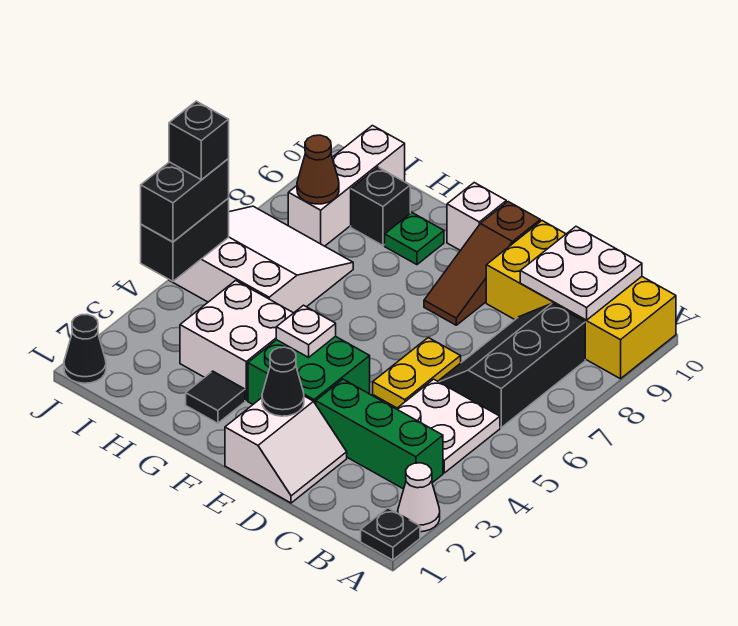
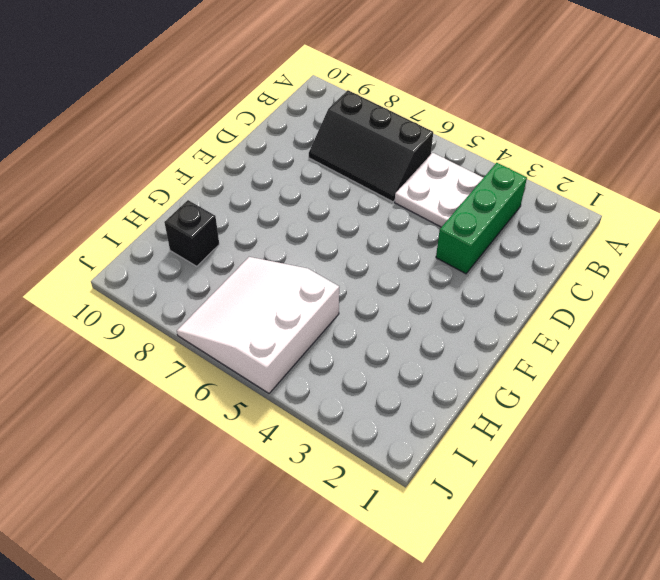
none -> black 1x1 plate [361,508,420,560]
none -> white 1x1 cone [398,463,440,532]
none -> yellow 2x4 brick [486,221,676,379]

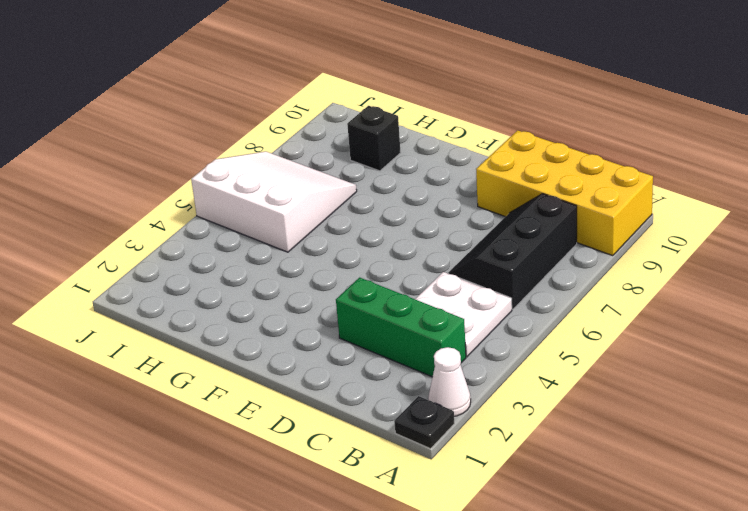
none -> white 2x2 slope [225,396,347,503]
none -> yellow 1x2 plate [373,338,461,408]
none -> green 2x2 brick [248,336,370,404]

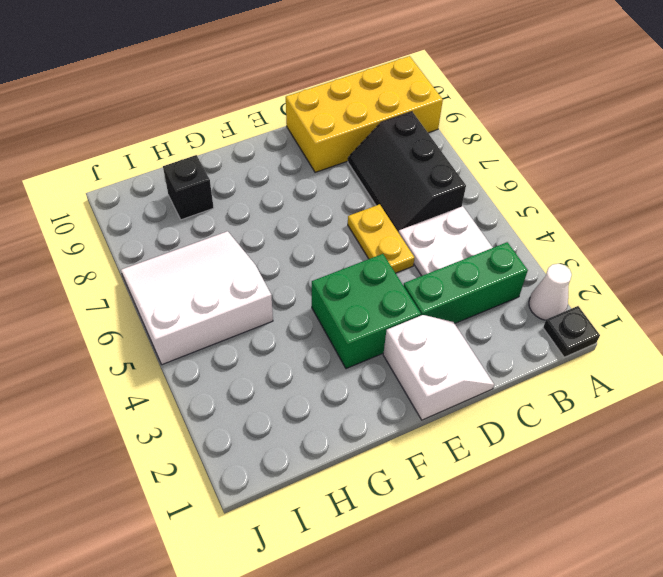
none -> brown 1x3 slope [424,202,540,325]
none -> white 1x1 brick [447,183,506,250]
none -> black 1x1 tile [186,371,245,423]

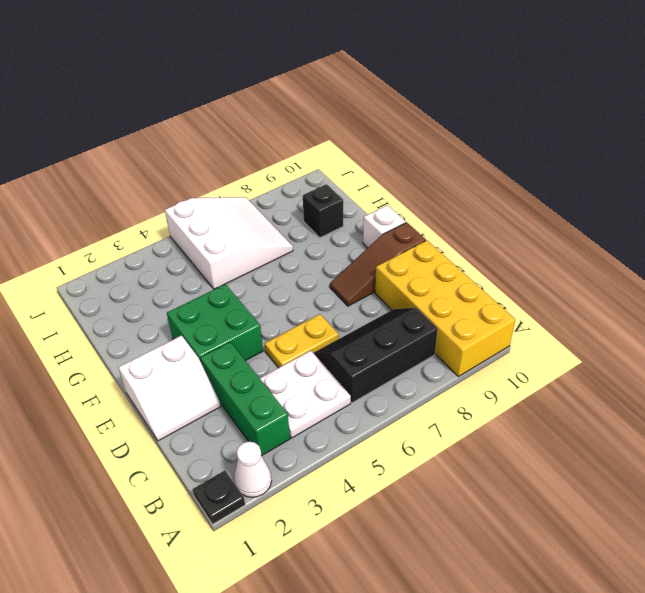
none -> black 1x1 tile [186,371,245,423]
none -> white 2x2 brick [180,280,293,400]
none -> green 1x1 plate [385,213,444,265]

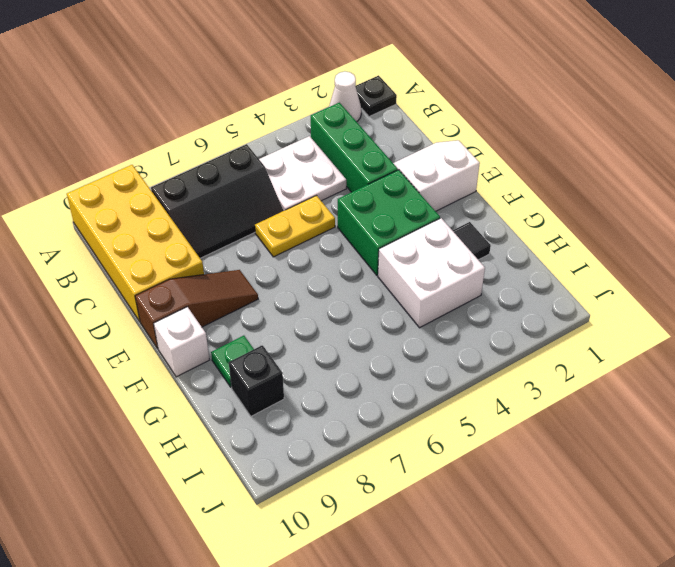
none -> white 3x3 slope [169,206,353,313]
none -> white 1x3 brick [288,126,405,246]
none -> black 1x1 cone [64,315,106,383]

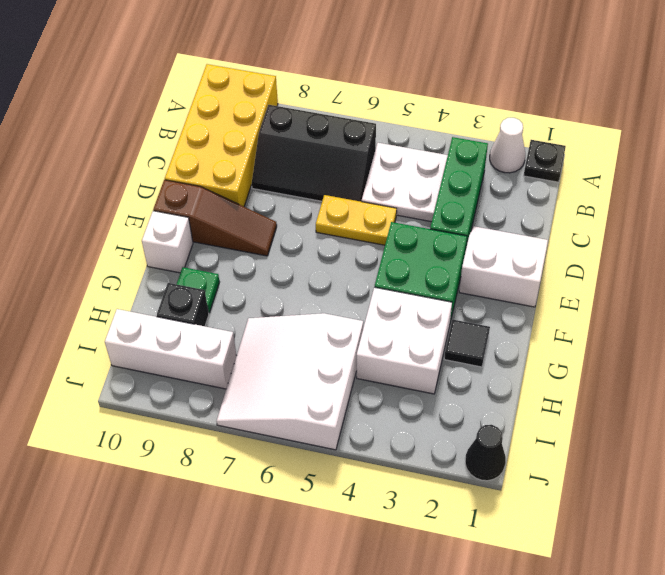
none -> white 2x2 plate [520,227,642,320]
none -> black 1x1 cone [262,347,304,416]
none -> white 1x1 plate [276,305,336,357]

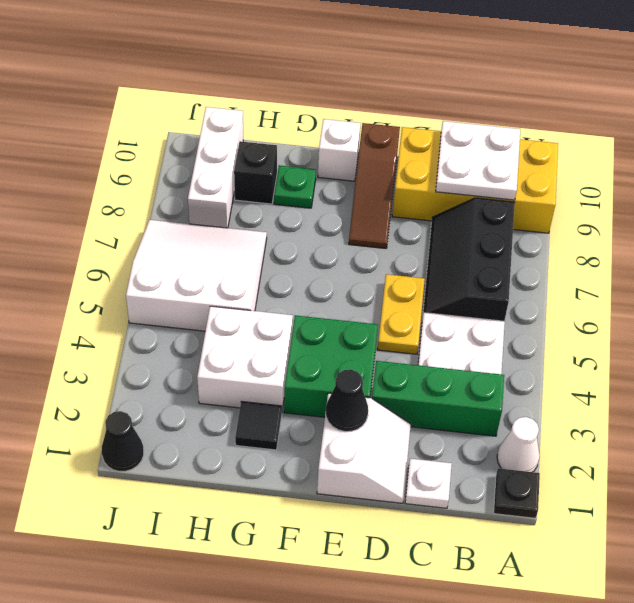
white 1x1 plate [405,459,452,508] -> white 1x1 plate moved to [276,305,336,357]
none -> brown 1x1 cone [297,135,339,204]
none -> black 1x2 brick [141,199,229,281]
none -> black 1x2 brick [141,159,229,242]

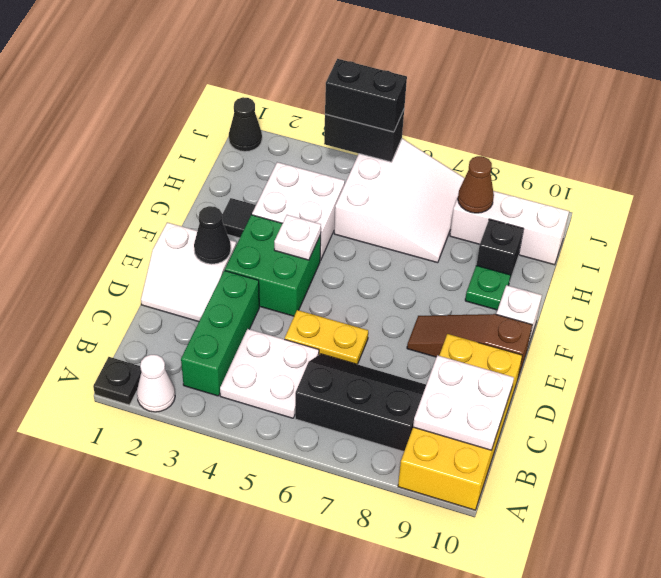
none -> black 1x1 brick [169,101,229,180]

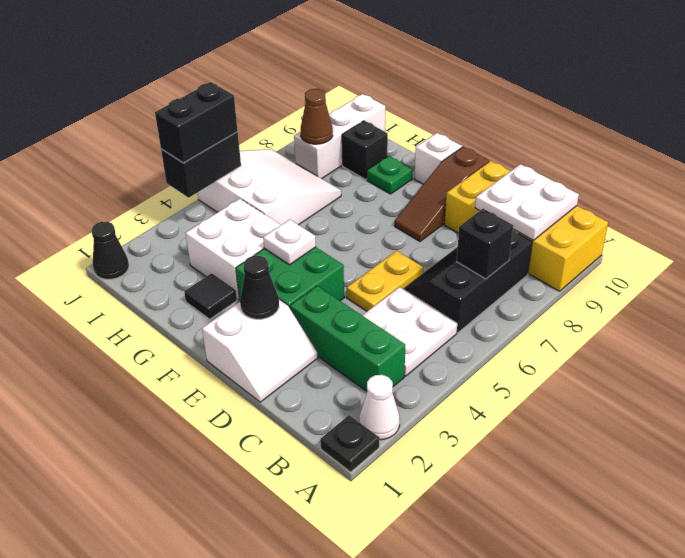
black 1x1 brick [457,209,513,279] -> black 1x1 brick moved to [169,101,229,180]

